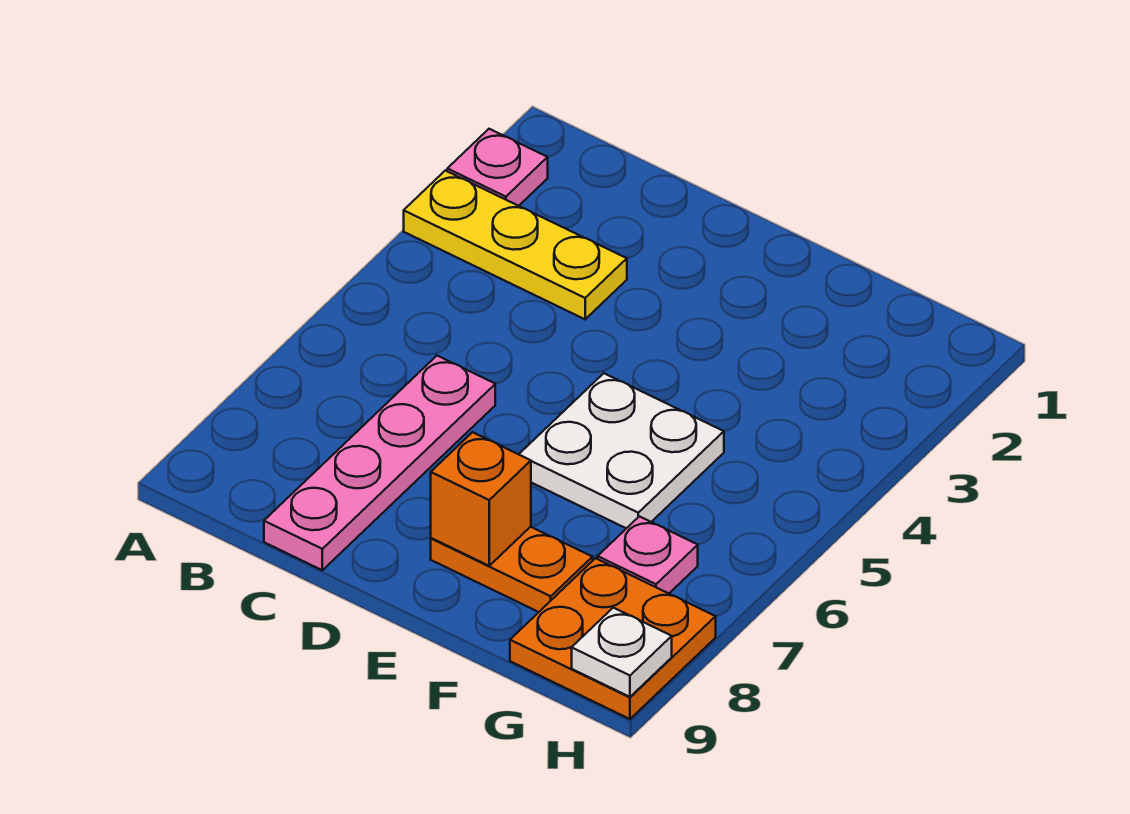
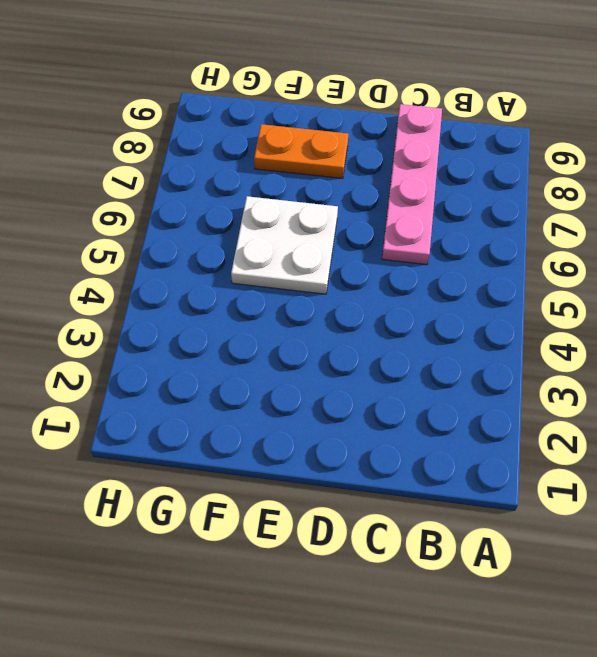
none -> pink 1x1 plate [447,129,548,206]
none -> yellow 1x3 plate [404,171,627,319]

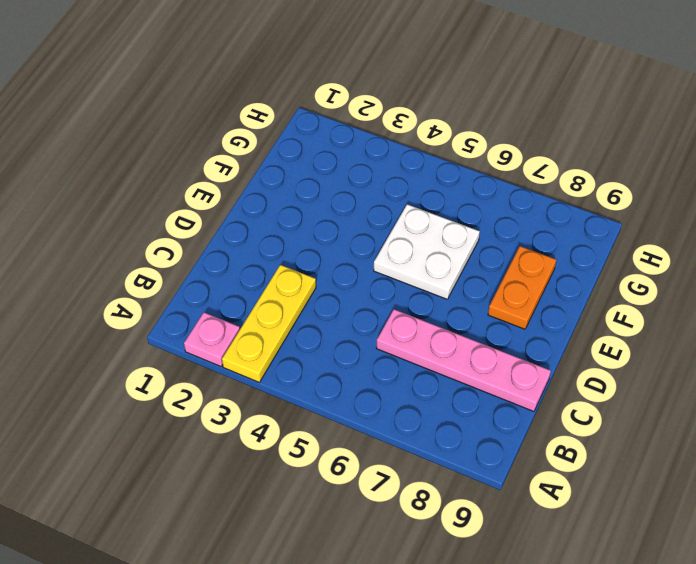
none -> pink 1x1 plate [598,516,698,593]
none -> orange 2x2 plate [510,558,716,719]

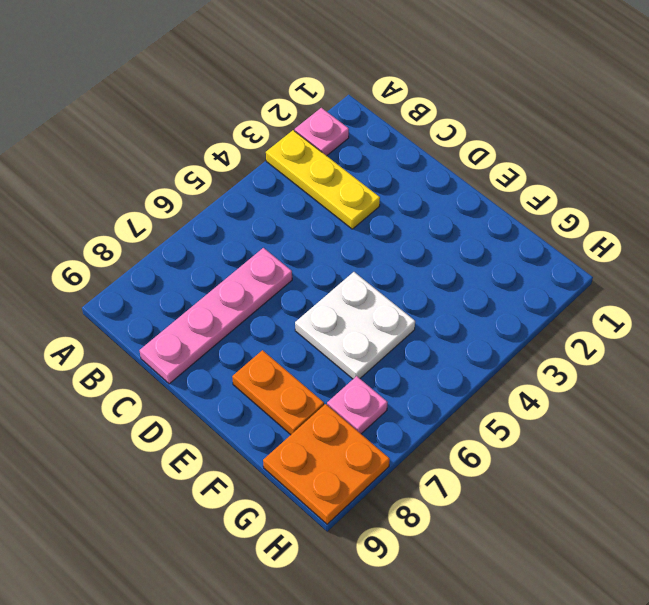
none -> orange 1x1 brick [431,432,531,566]
none -> white 1x1 plate [572,608,672,697]

